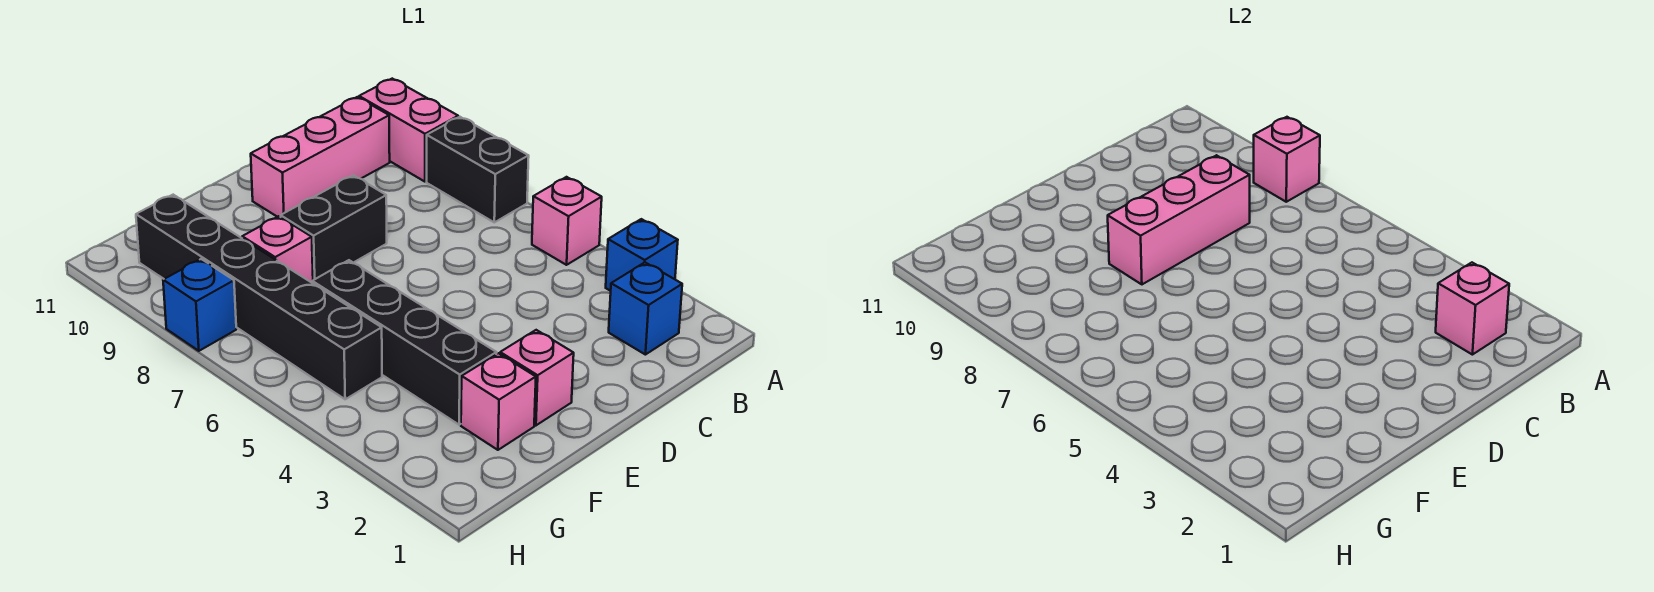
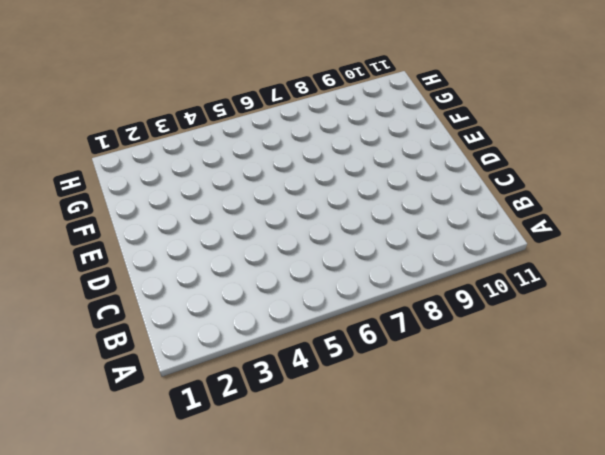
none -> blue 1x1 brick [606,219,678,291]
none -> pink 1x1 brick [532,177,602,265]
none -> black 1x2 brick [427,117,529,222]

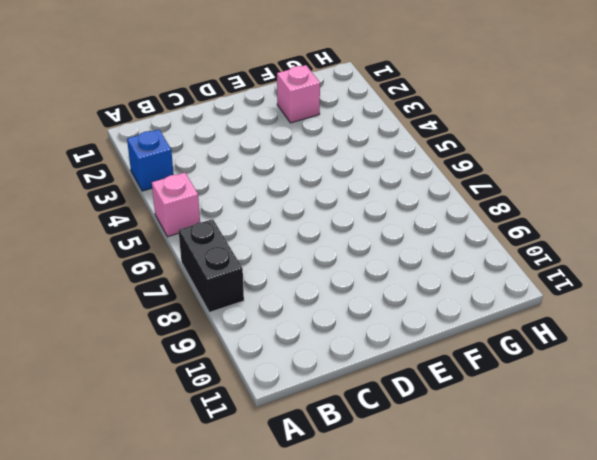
none -> pink 1x2 brick [359,79,458,182]
none -> blue 1x1 brick [609,263,682,355]
none -> pink 1x3 brick [251,97,390,217]

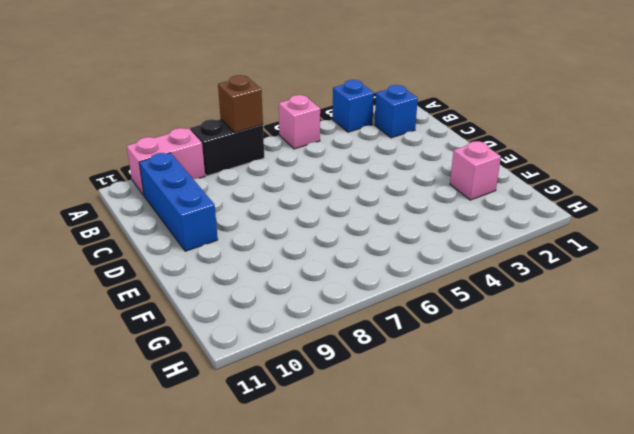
brown 1x1 brick [218,75,263,133] -> none
blue 1x3 brick [139,153,218,251] -> pink 1x3 brick [251,97,390,217]
none -> black 1x2 brick [281,175,387,280]
none -> pink 1x1 brick [500,330,574,425]
none -> black 1x4 brick [312,260,497,425]

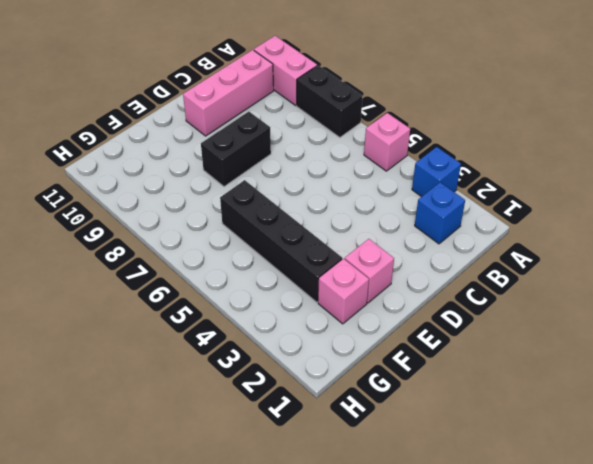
none -> pink 1x1 brick [242,216,313,283]
none -> black 1x6 brick [136,195,382,399]
none -> blue 1x1 brick [163,259,236,351]

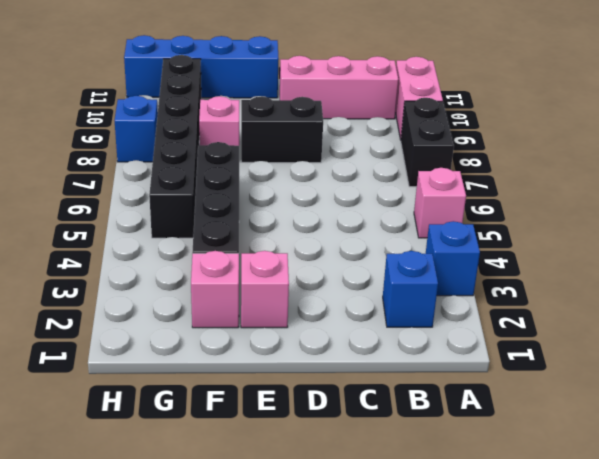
blue 1x4 brick [124,35,279,98] -> none
none -> pink 1x1 brick [1254,117,1320,202]
none -> pink 1x1 brick [1436,263,1509,355]
none -> pink 1x3 brick [1108,155,1250,284]

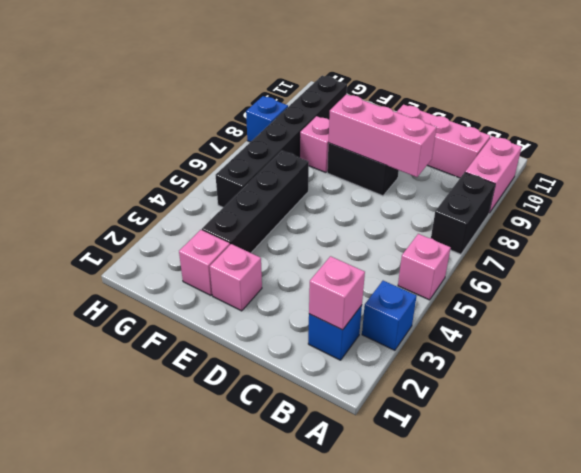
none -> pink 1x1 brick [1254,117,1320,202]

